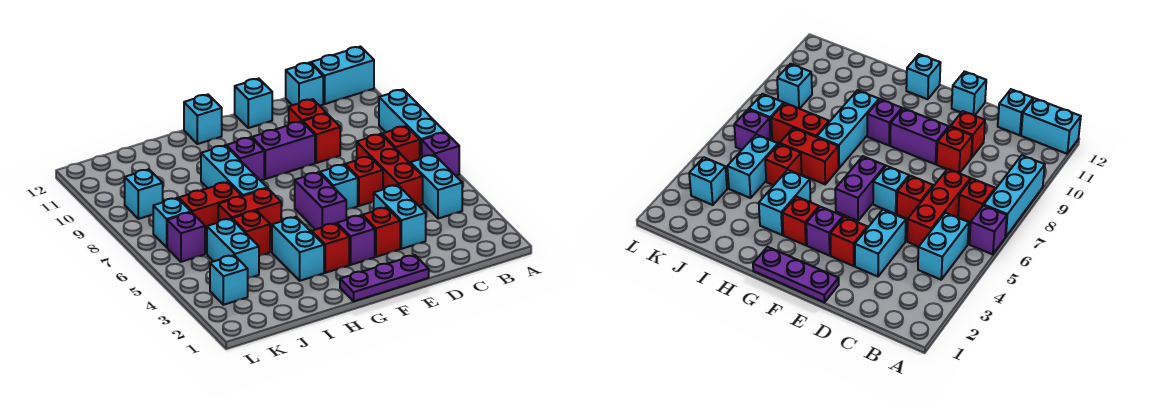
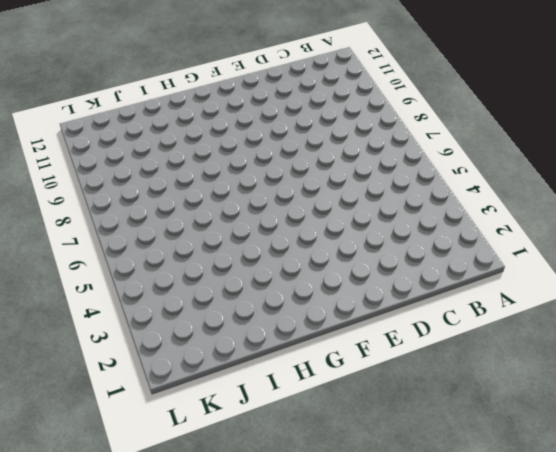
none -> purple 1x1 brick [422,132,459,176]
none -> cyan 1x3 brick [379,90,445,159]
none -> cyan 1x2 brick [311,47,374,104]
none -> cyan 1x2 brick [410,155,462,219]

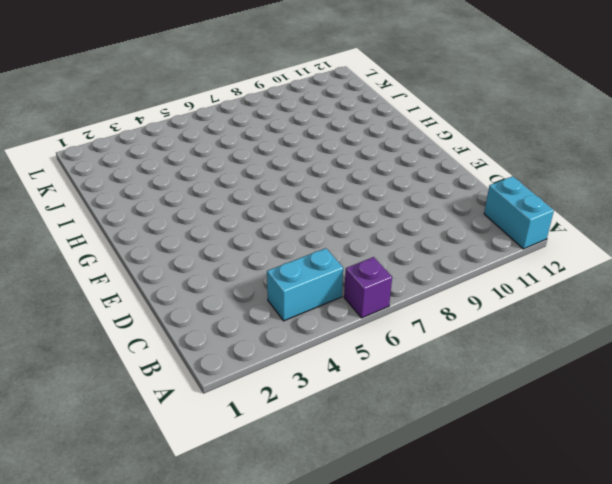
none -> cyan 1x3 brick [379,90,445,159]
none -> red 1x1 brick [382,126,420,163]
none -> red 1x3 brick [357,134,423,206]
none -> cyan 1x1 brick [286,62,323,106]

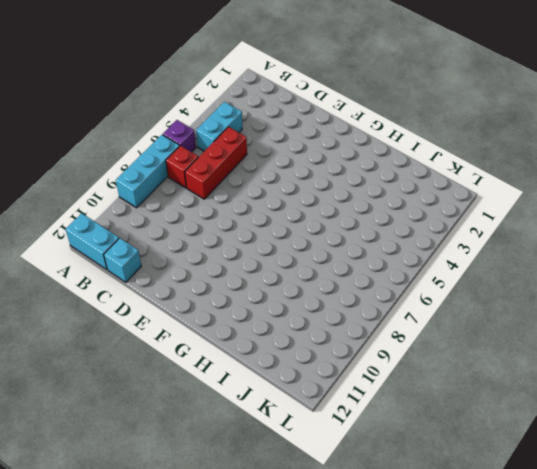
none -> cyan 1x2 brick [374,185,426,249]
none -> red 1x1 brick [345,156,383,206]
none -> red 1x1 brick [303,113,340,163]
none -> red 1x1 brick [289,99,326,124]

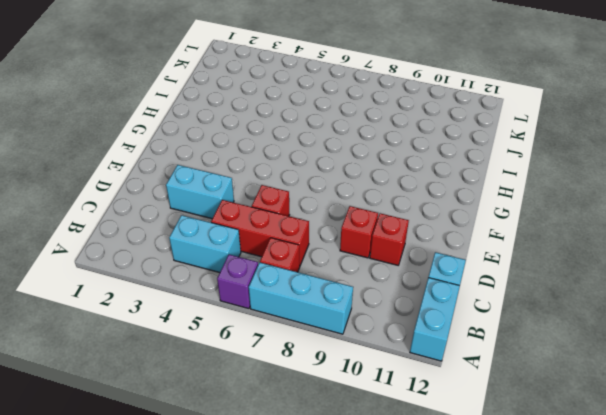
none -> purple 1x3 plate [340,255,429,301]
none -> red 1x1 brick [362,207,400,257]
none -> cyan 1x1 brick [320,164,358,210]
none -> purple 1x2 brick [252,121,315,179]

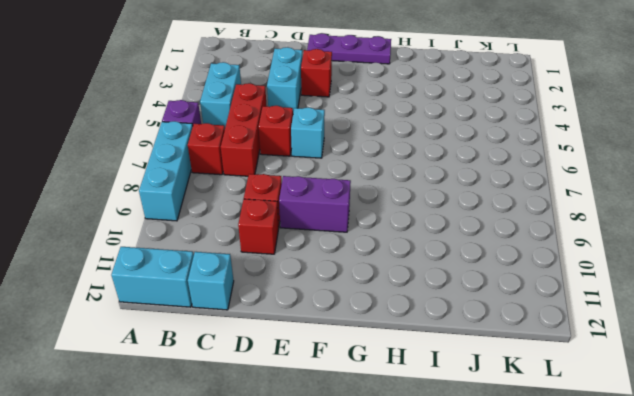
none -> cyan 1x1 brick [235,79,272,128]
none -> purple 1x1 brick [337,215,375,265]
none -> purple 1x2 brick [295,172,346,230]
none -> red 1x1 brick [312,223,349,273]

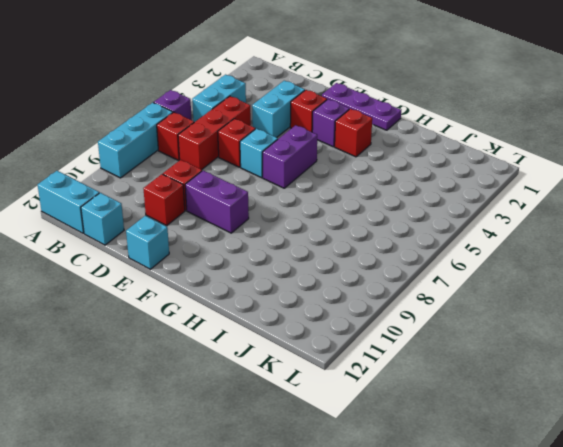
none -> purple 1x1 brick [227,137,264,181]
none -> cyan 1x1 brick [184,95,222,144]
none -> cyan 1x2 brick [272,217,324,281]
none -> red 1x2 brick [218,188,281,234]

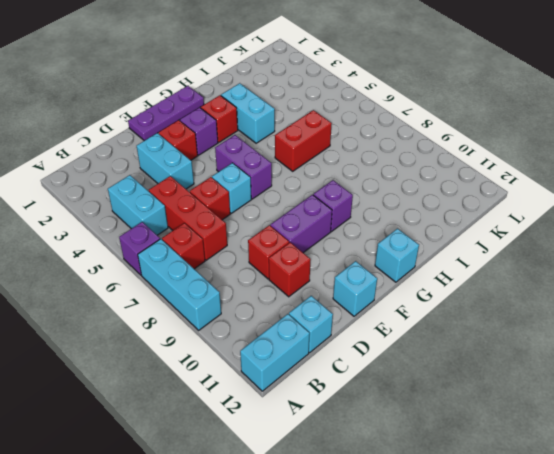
none -> cyan 1x3 brick [201,145,267,196]
none -> red 1x1 brick [232,211,270,256]
none -> red 1x2 brick [179,182,241,235]
none -> cyan 1x2 brick [207,219,259,278]

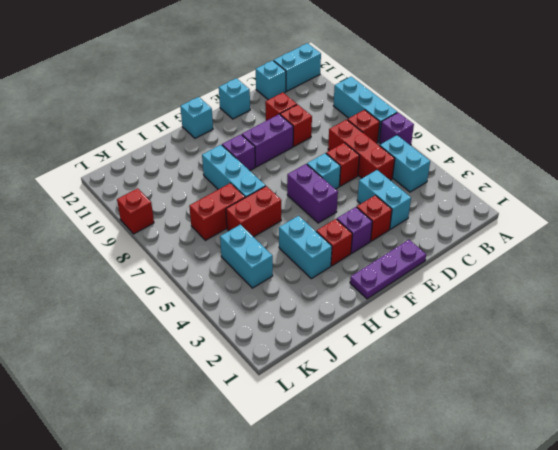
red 1x1 brick [117,188,154,234] -> red 1x1 brick moved to [232,211,270,256]
none -> cyan 1x1 brick [210,255,248,305]
none -> purple 1x1 brick [167,212,205,262]
none -> cyan 1x1 brick [153,198,191,247]
none -> cyan 1x1 brick [125,169,163,219]

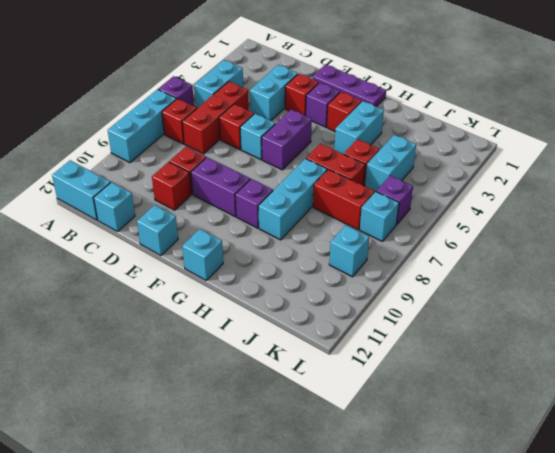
none -> cyan 1x1 brick [210,255,248,305]

